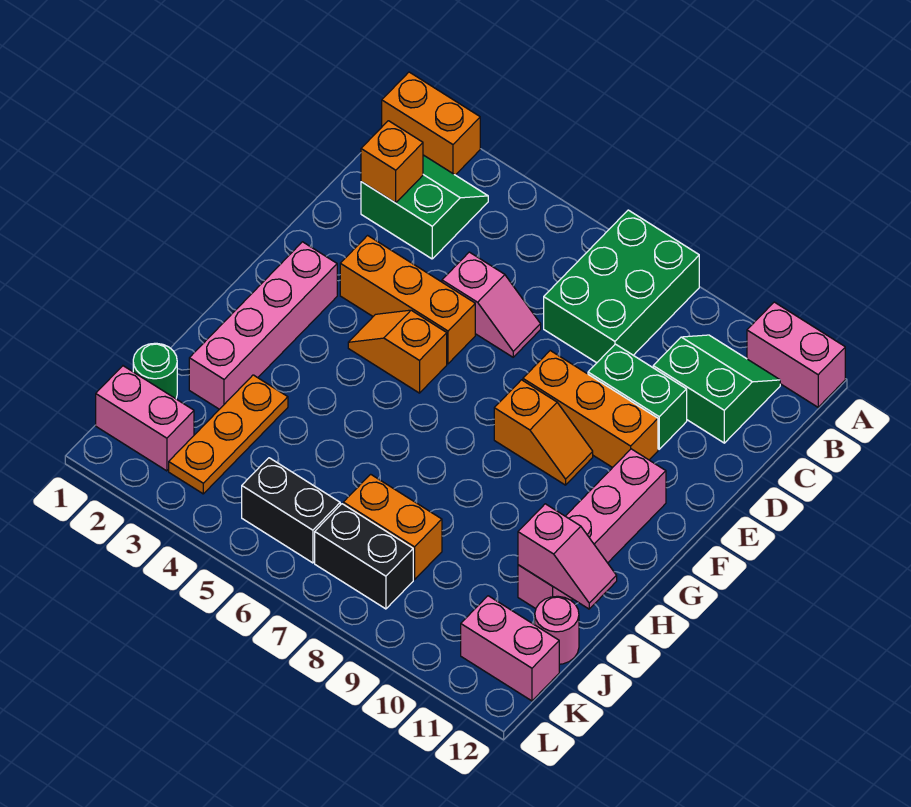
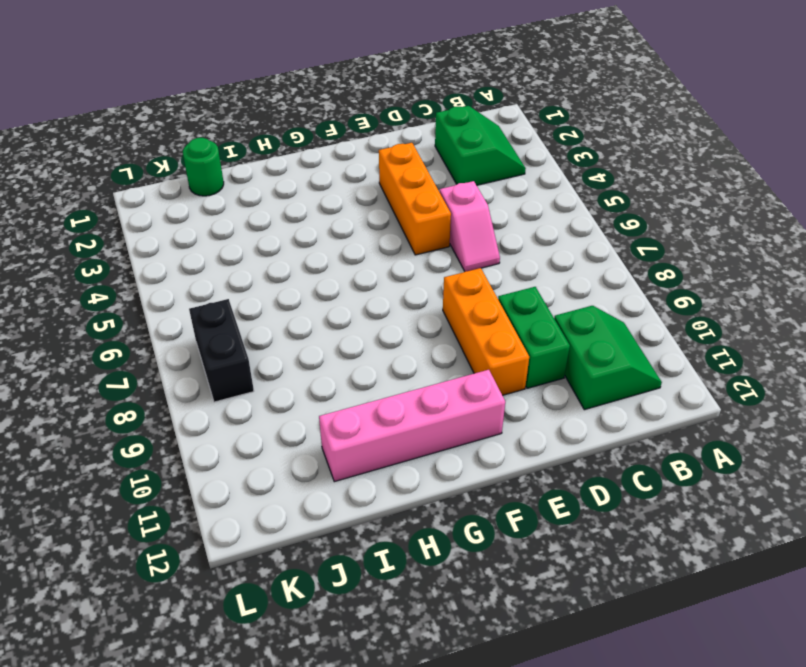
none -> orange 1x2 brick [382,72,480,175]
none -> green 2x3 brick [544,210,699,363]
none -> pink 1x2 brick [747,302,845,407]

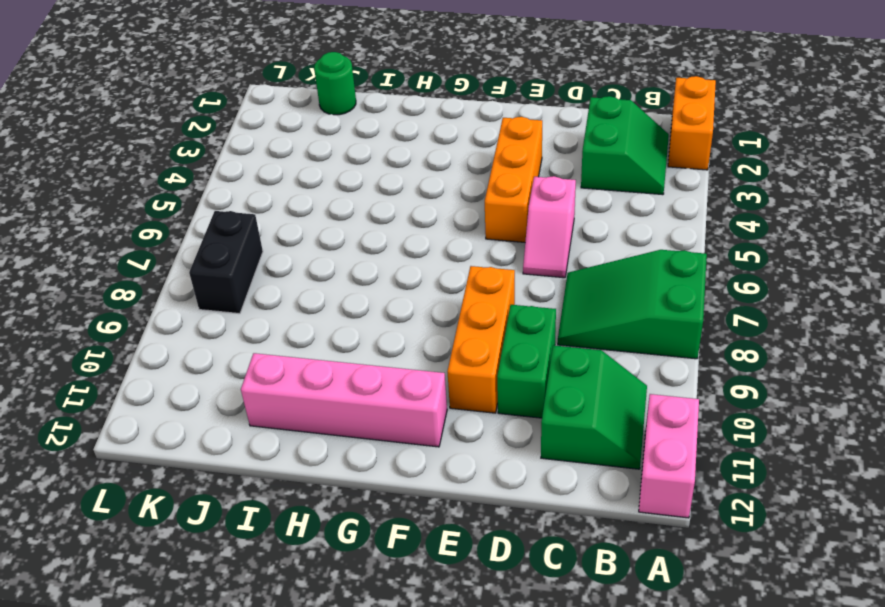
green 2x3 slope [558,250,707,359] -> green 2x3 brick [544,210,699,363]
none -> pink 1x4 brick [189,242,337,409]
none -> orange 1x2 slope [348,310,447,393]
none -> orange 1x2 slope [494,380,593,485]

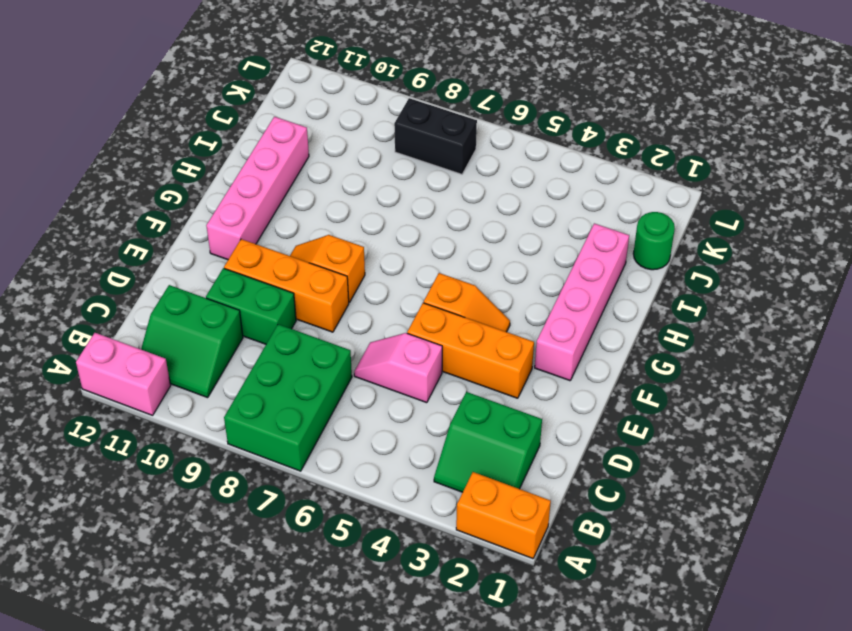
none -> orange 1x3 plate [169,375,288,494]
none -> orange 1x2 brick [343,474,442,580]
none -> pink 1x1 round brick [535,596,579,664]

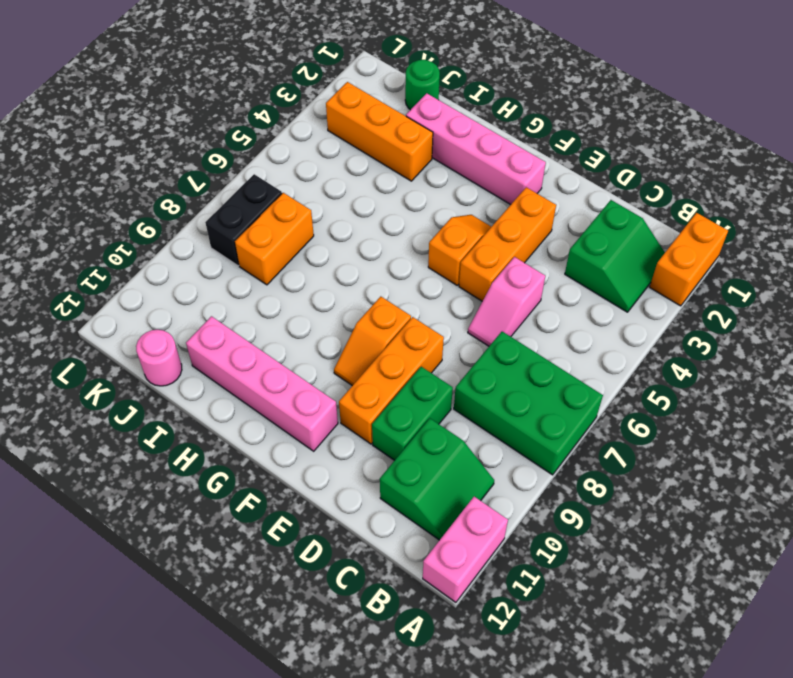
orange 1x3 brick [326,82,433,181] -> orange 1x3 plate [169,375,288,494]
none -> pink 1x2 brick [96,366,194,471]
none -> black 1x2 brick [242,458,340,563]
none -> pink 1x2 brick [461,596,559,701]

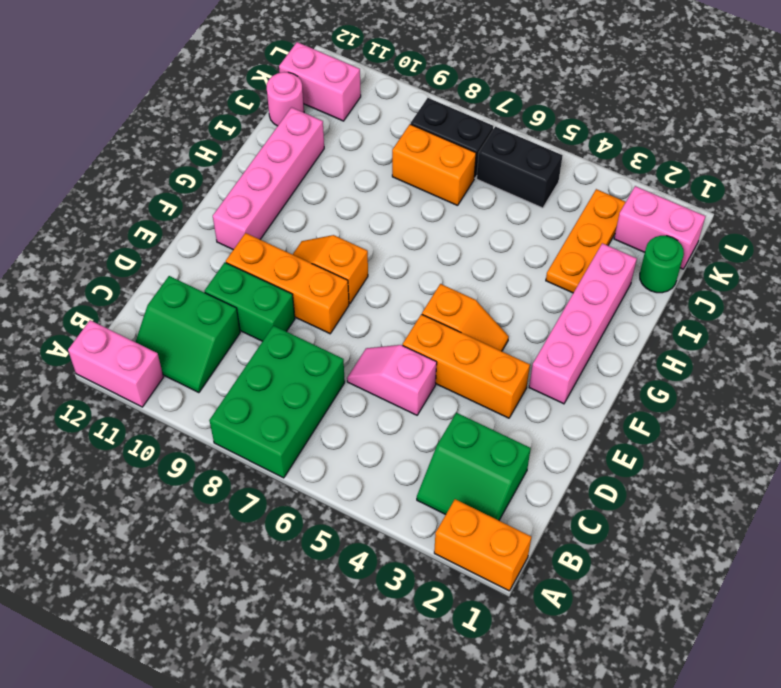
none -> orange 1x1 brick [361,121,423,203]
none -> pink 1x2 slope [518,504,617,609]

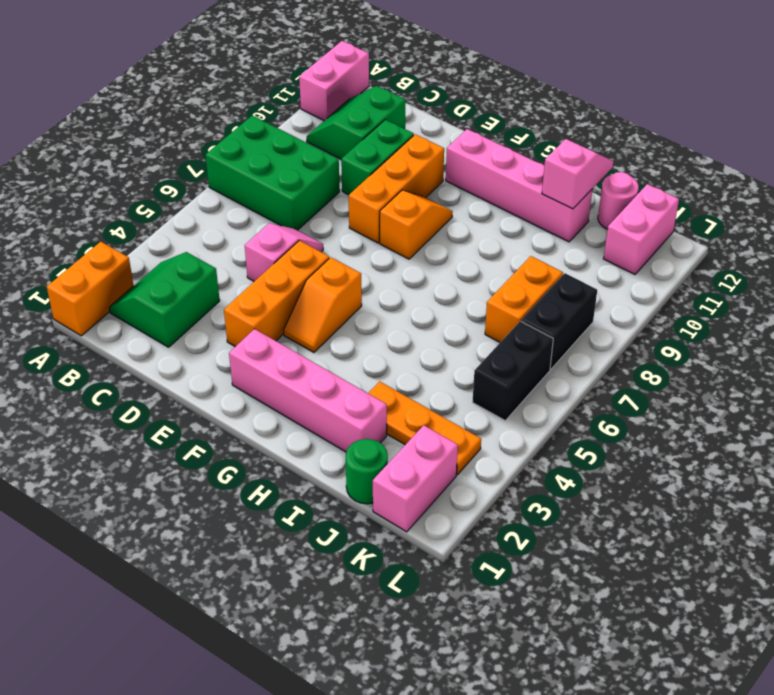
none -> orange 1x1 brick [361,121,423,203]

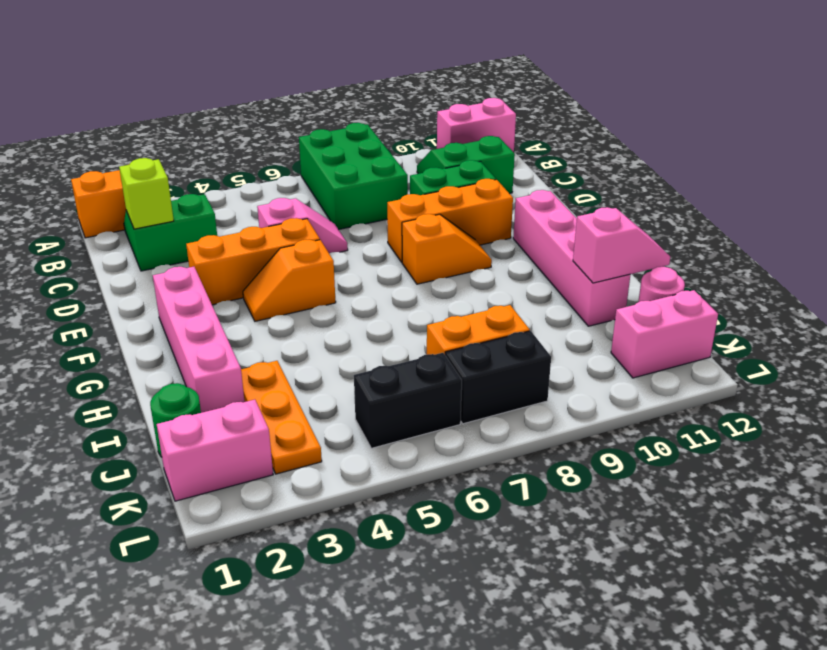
lime 1x1 brick [119,158,174,229] -> orange 1x1 brick [361,121,423,203]

